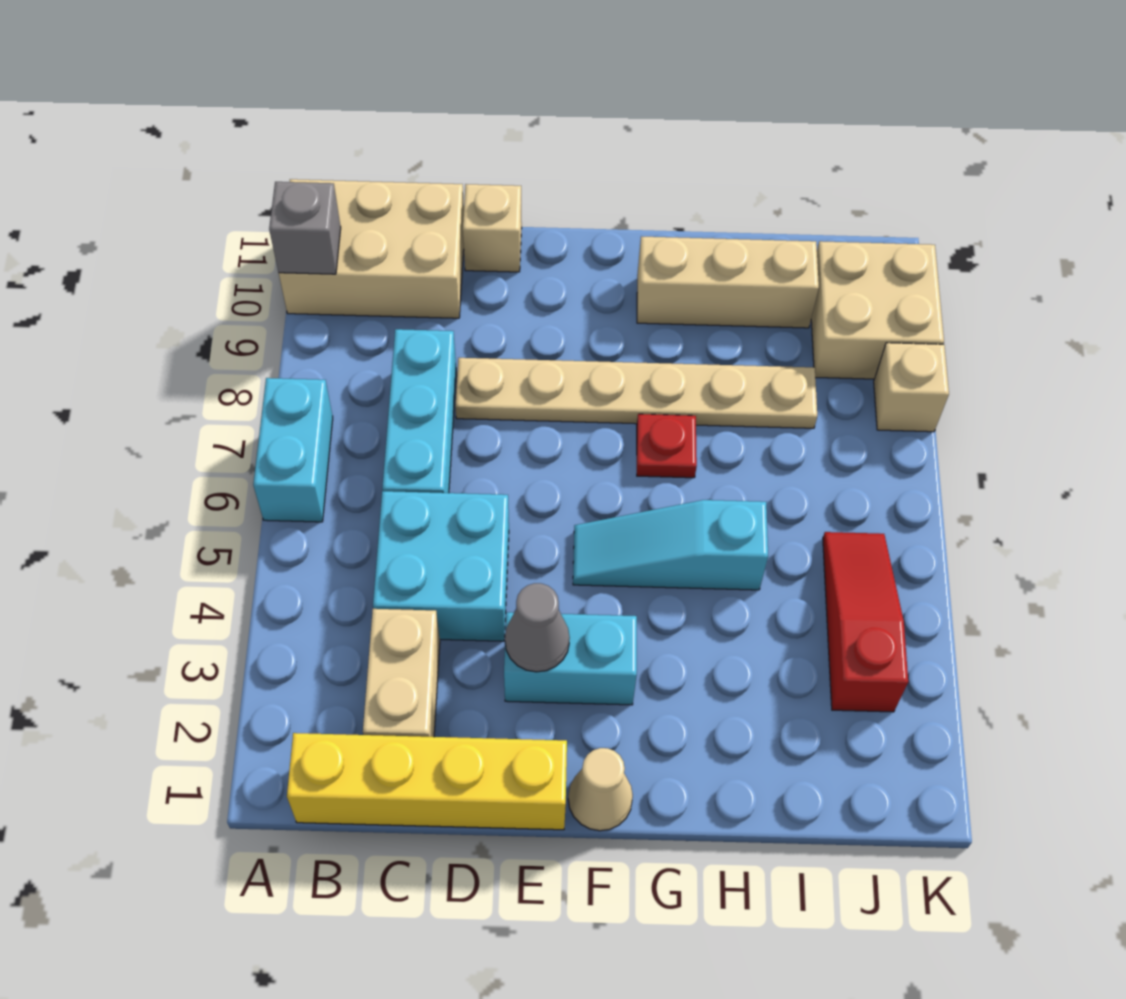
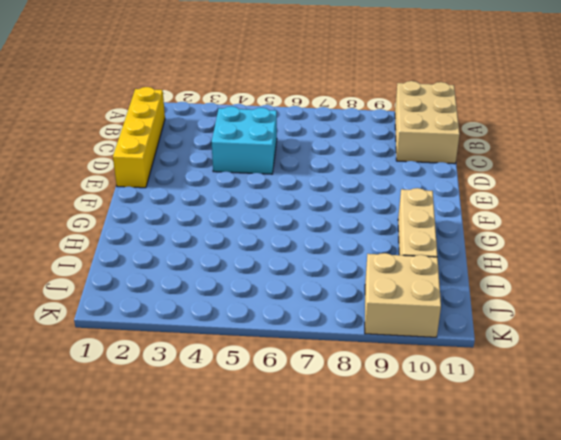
none -> cyan 1x2 brick [253,378,333,522]
none -> tan 1x2 brick [363,609,440,737]
none -> cyan 1x3 brick [382,329,456,493]

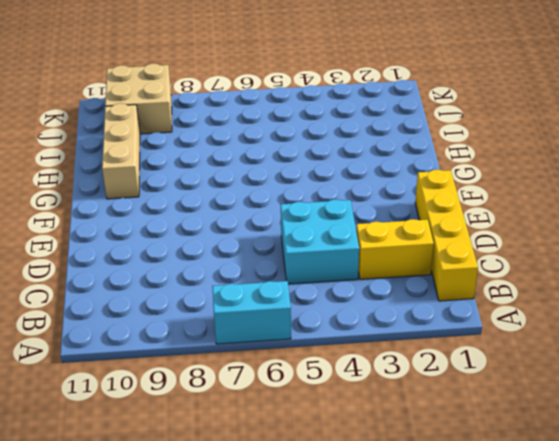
yellow 1x2 brick [356,219,434,279] -> tan 1x2 brick [363,609,440,737]
none -> tan 2x3 brick [279,179,464,318]
none -> cyan 1x3 brick [382,329,456,493]
none -> tan 1x6 plate [455,358,817,428]

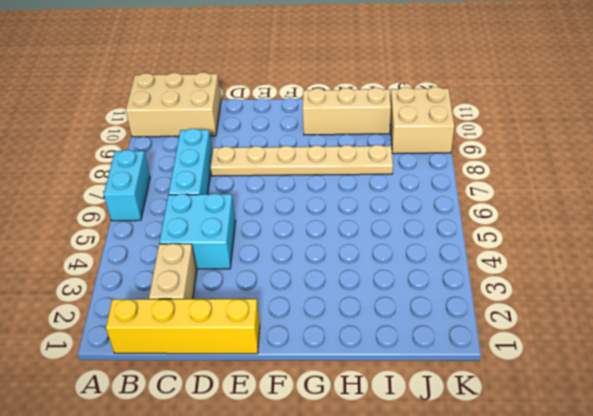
none -> tan 1x1 brick [463,184,522,272]
none -> cyan 1x2 brick [504,612,637,705]
none -> tan 1x1 cone [568,748,633,831]

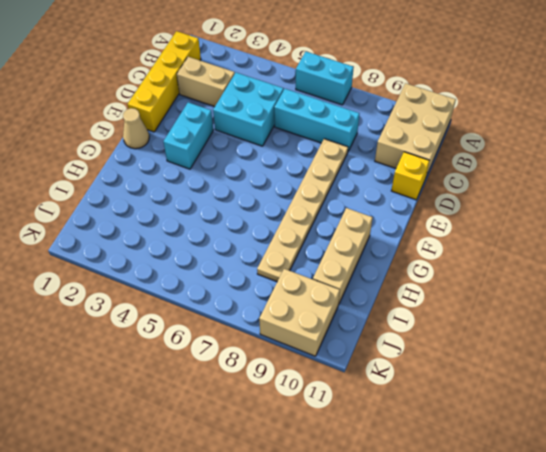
yellow 1x1 brick [391,152,430,200] -> tan 1x1 brick [463,184,522,272]
none -> cyan 1x3 slope [573,500,768,590]
none -> red 1x1 plate [637,414,697,478]
none -> red 1x3 slope [823,532,908,712]

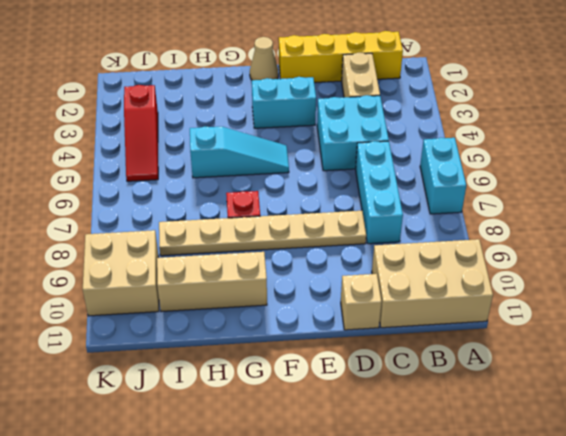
none -> tan 1x1 brick [874,343,949,432]
none -> grey 1x1 brick [269,182,341,274]
none -> grey 1x1 cone [505,583,570,672]

